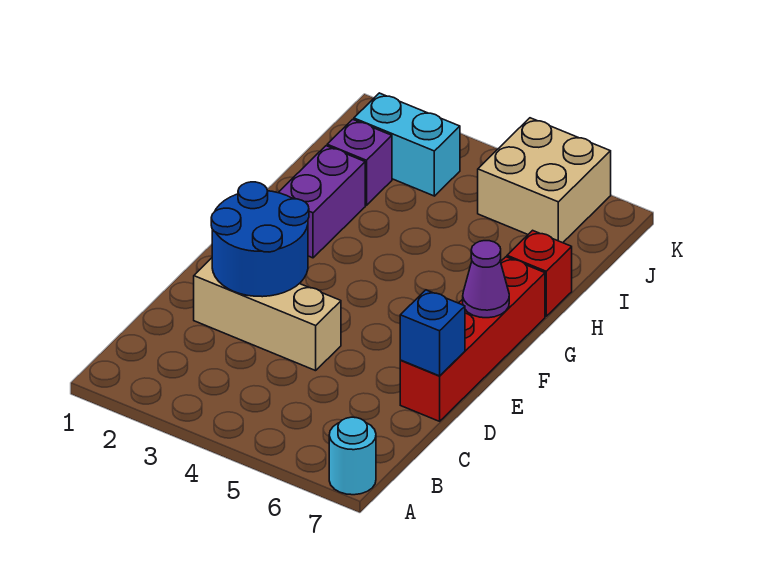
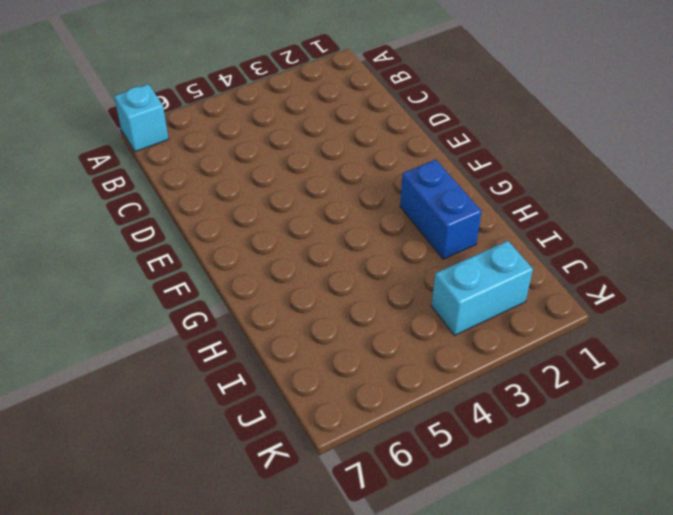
cyan 1x1 brick [114,84,169,152] -> cyan 1x1 round brick [329,417,376,495]
blue 1x2 brick [400,160,482,259] -> purple 1x2 brick [278,146,365,258]
none -> tan 1x3 brick [194,258,341,371]
none -> red 1x4 brick [400,257,545,421]

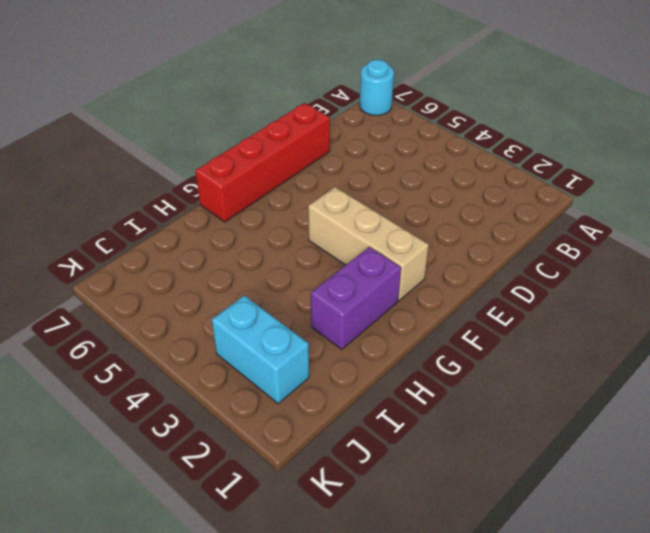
tan 1x3 brick [308,187,429,301] -> tan 1x3 brick moved to [194,258,341,371]
none -> red 1x1 brick [507,230,572,316]
none -> purple 1x1 brick [327,119,392,205]

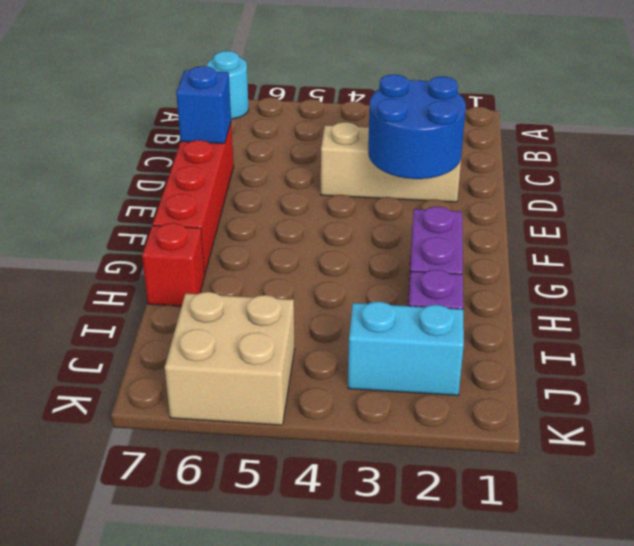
none -> purple 1x1 cone [463,241,509,318]

